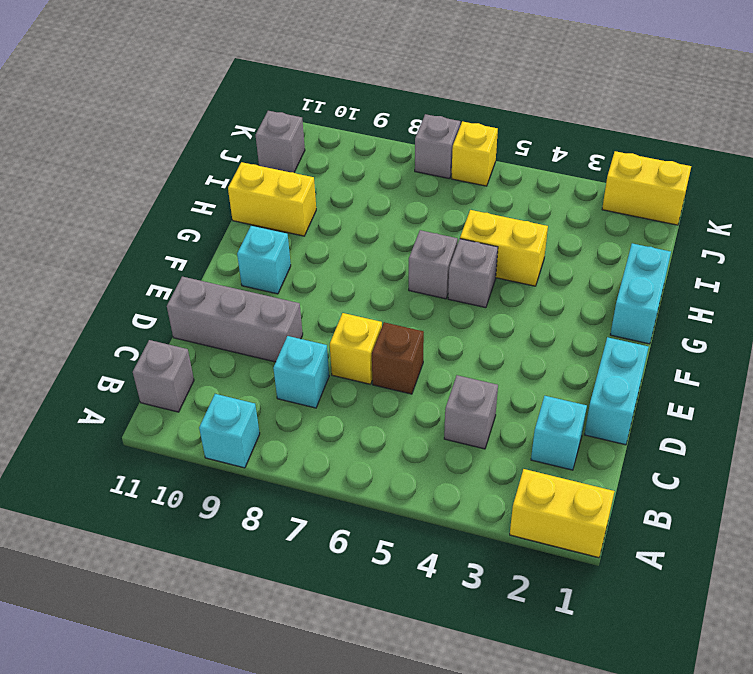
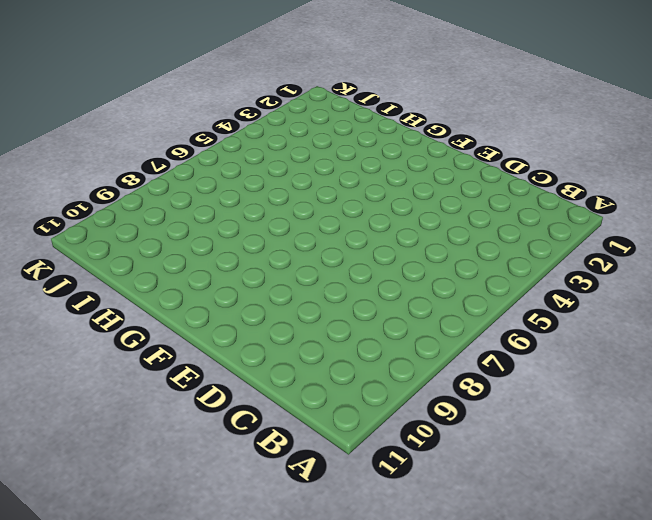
none -> yellow 1x2 brick [510,469,614,558]
none -> cyan 1x1 brick [199,394,260,468]
none -> grey 1x1 brick [133,340,194,412]

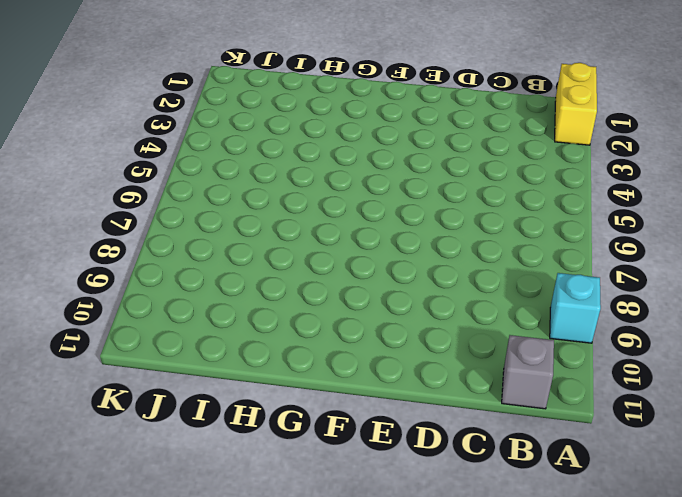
none -> cyan 1x1 brick [531,396,587,470]
none -> grey 1x1 brick [444,375,498,449]
none -> cyan 1x1 brick [273,336,329,408]

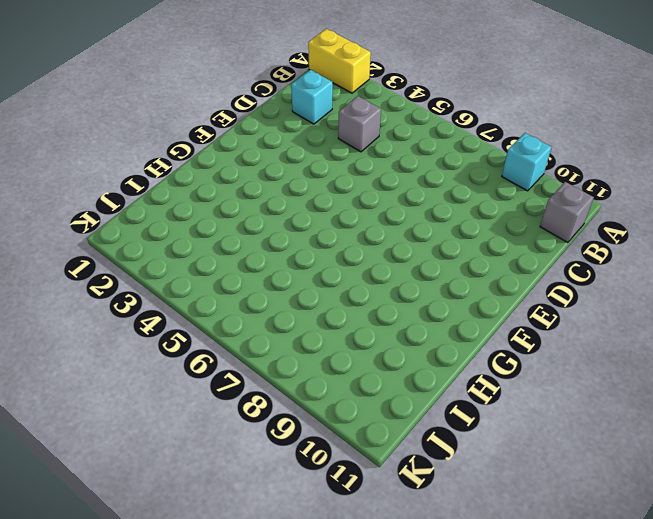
none -> cyan 1x1 brick [273,336,329,408]
none -> cyan 1x2 brick [584,337,649,445]
none -> brown 1x1 brick [372,322,424,394]

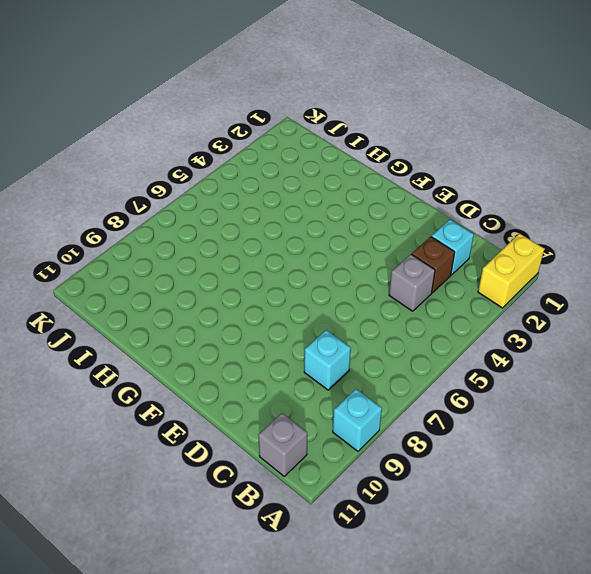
brown 1x1 brick [412,237,455,293] -> brown 1x1 brick moved to [372,322,424,394]
none -> cyan 1x2 brick [584,337,649,445]
none -> yellow 1x1 brick [330,313,382,384]
none -> grey 1x3 brick [167,277,303,362]

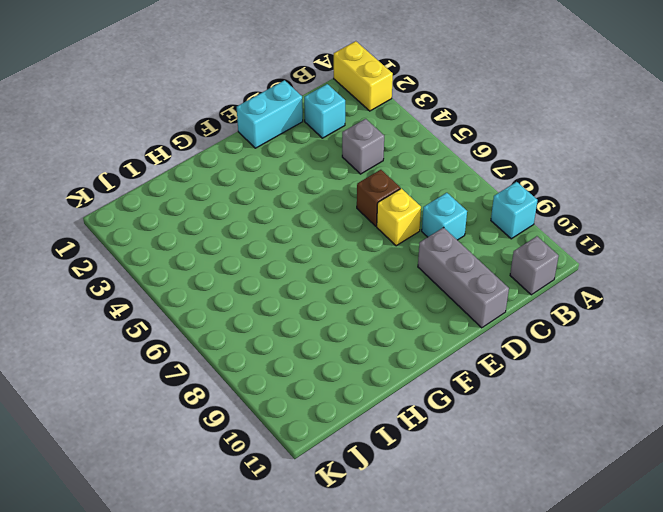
none -> cyan 1x1 brick [237,226,291,294]
none -> cyan 1x2 brick [610,243,671,344]
none -> grey 1x1 brick [448,239,498,308]

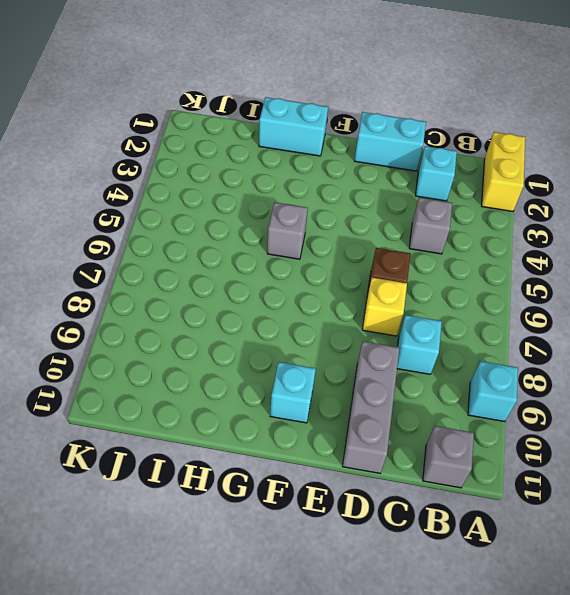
none -> grey 1x1 brick [409,230,458,299]
none -> yellow 1x2 brick [460,210,548,286]
none -> yellow 1x2 brick [228,162,316,236]

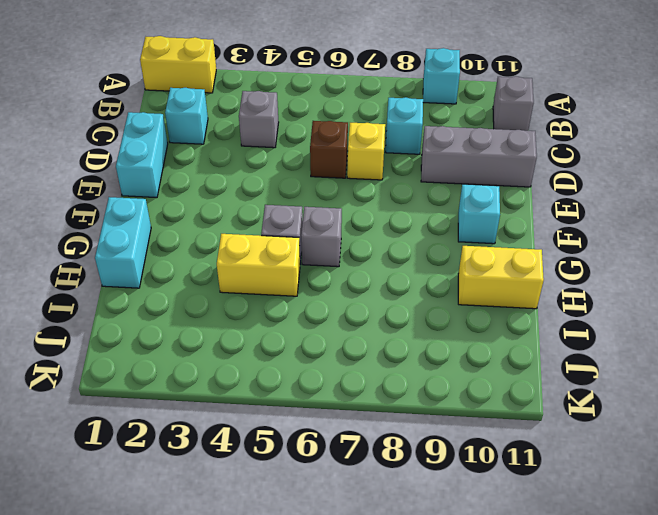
none -> grey 1x1 brick [256,111,305,172]
none -> yellow 1x2 brick [602,151,691,225]
none -> yellow 1x1 brick [451,121,498,186]

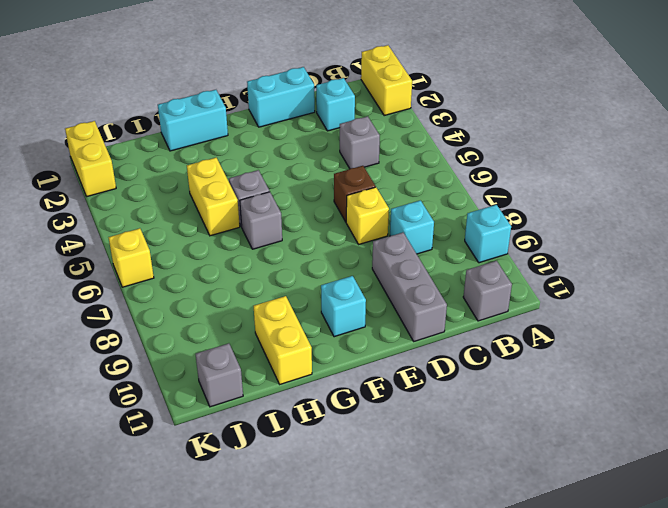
none -> grey 1x1 brick [415,114,460,179]

